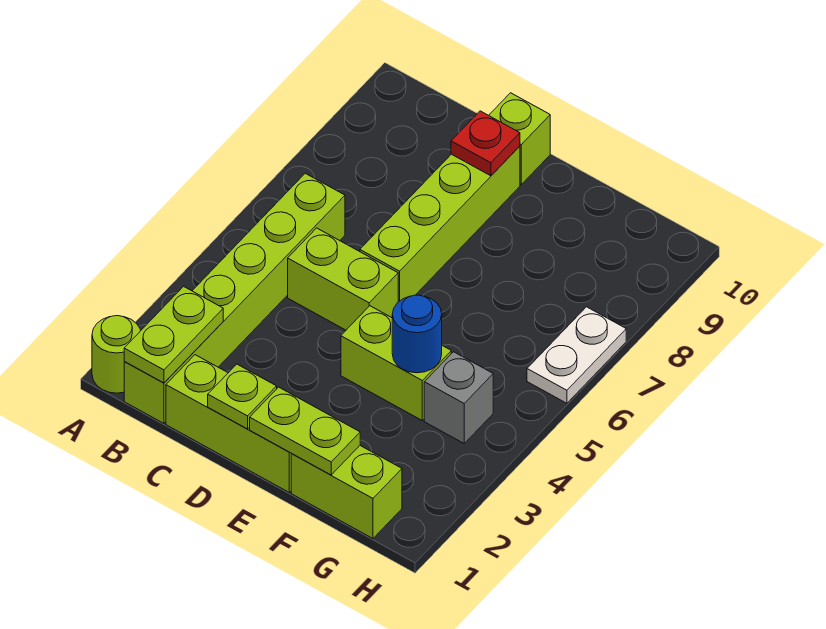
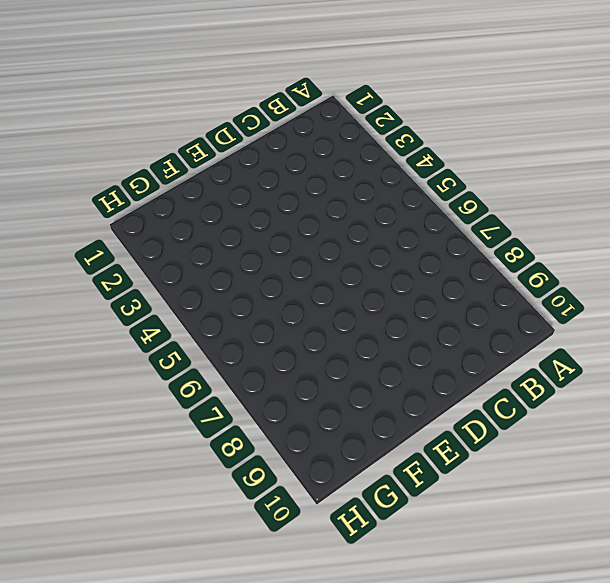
none -> lime 1x1 round brick [92,316,141,393]
none -> lime 1x6 brick [124,173,345,423]
none -> lime 1x3 brick [166,355,292,492]

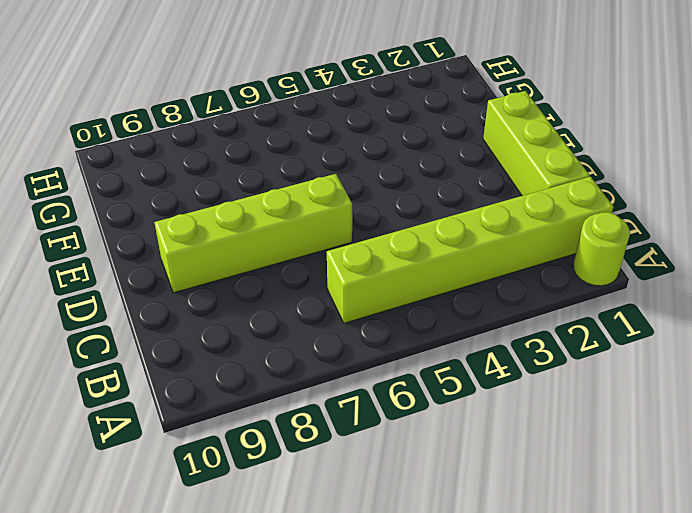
none -> lime 1x2 brick [288,228,398,330]
none -> lime 1x1 brick [489,93,550,184]
none -> lime 1x2 brick [341,306,451,420]

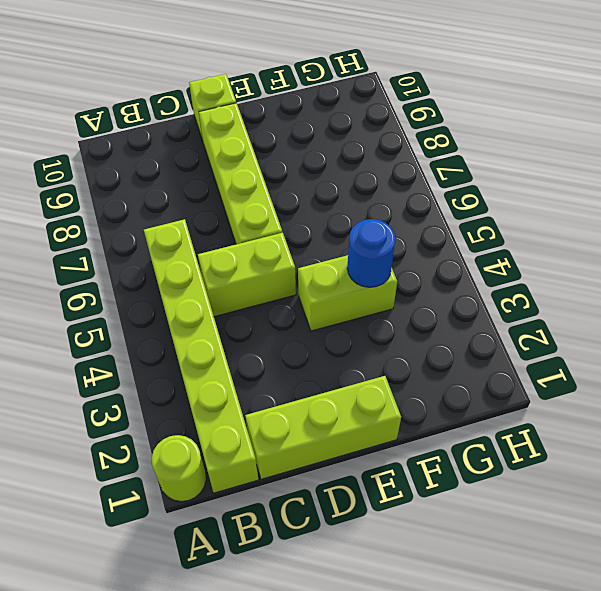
none -> lime 1x2 brick [291,446,402,538]
none -> grey 1x1 brick [424,352,493,443]
none -> white 1x2 plate [527,307,626,403]

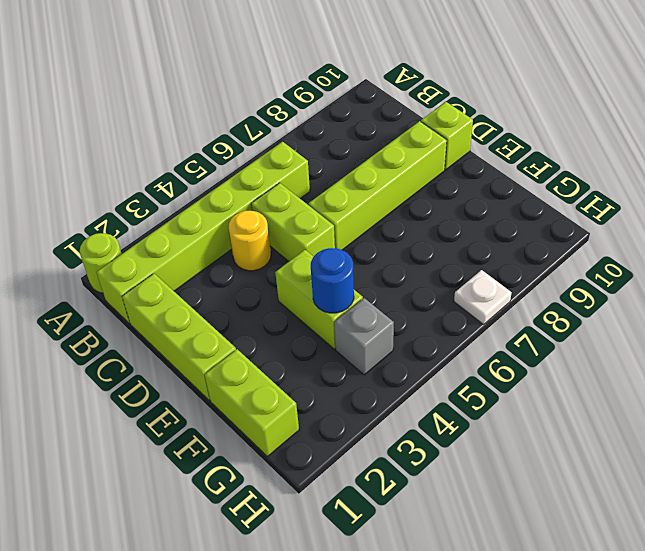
yellow 1x1 round brick [228,211,271,271] -> none
white 1x1 plate [454,270,511,324] -> white 1x2 plate [527,307,626,403]
none -> lime 1x2 plate [124,286,223,383]
none -> lime 1x1 plate [208,364,277,429]
none -> red 1x1 plate [451,111,520,176]

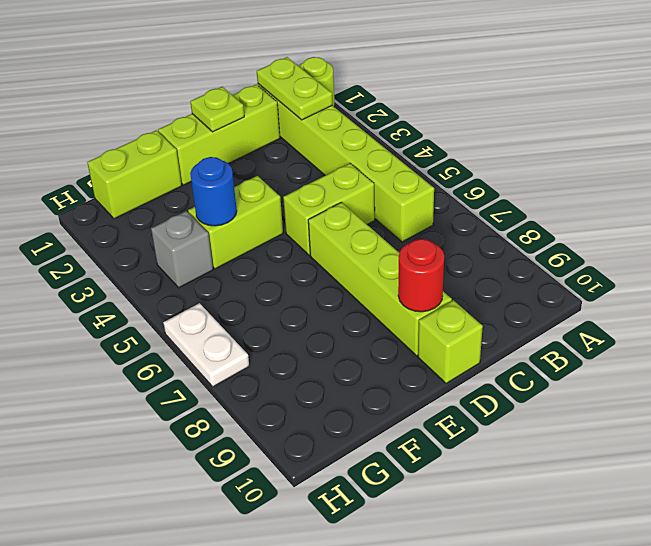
red 1x1 round brick [398,239,444,312] -> red 1x1 plate [451,111,520,176]
none -> lime 1x2 plate [250,387,360,475]

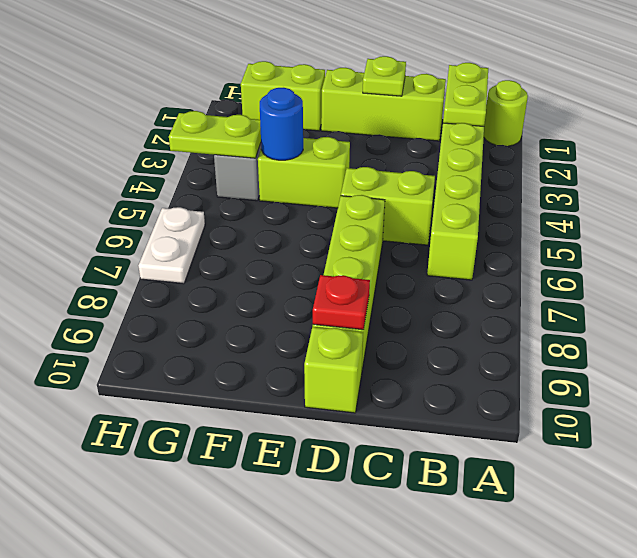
lime 1x2 plate [169,111,261,158] -> lime 1x2 plate moved to [250,387,360,475]

